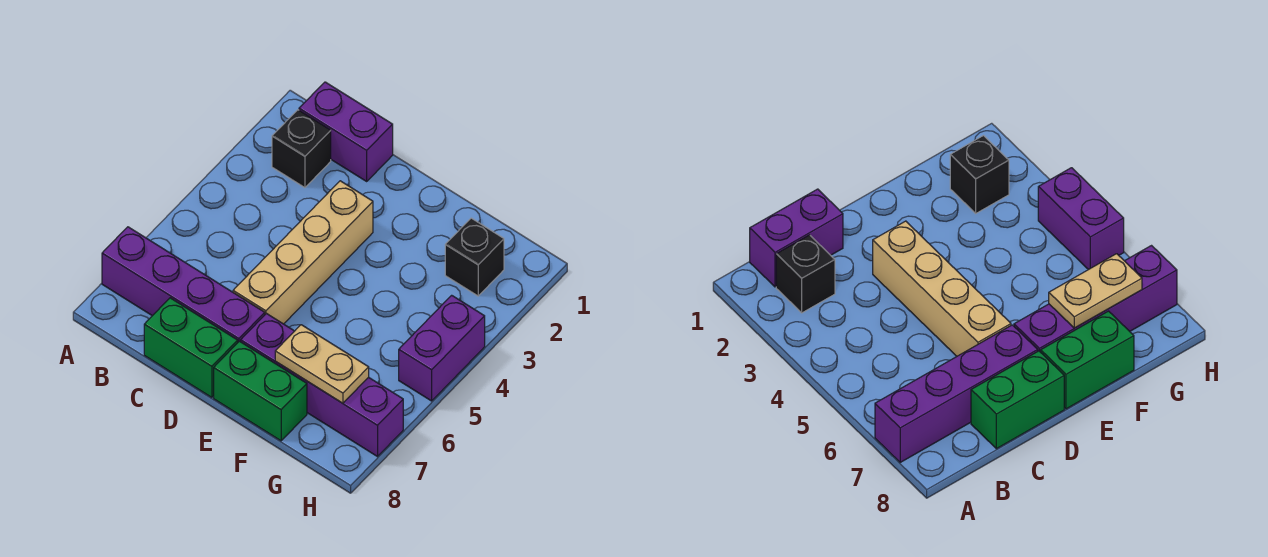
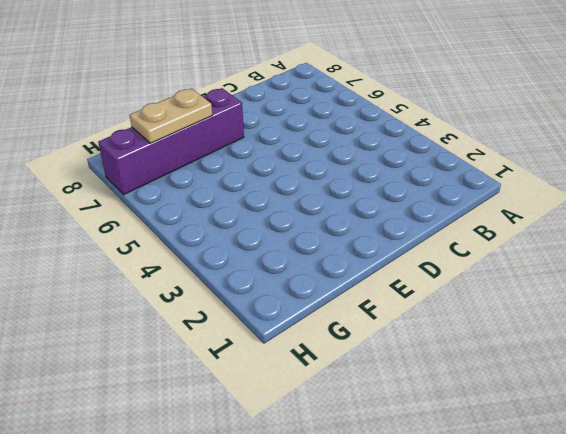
none -> purple 1x4 brick [102,227,265,342]
none -> purple 1x2 brick [299,82,393,181]

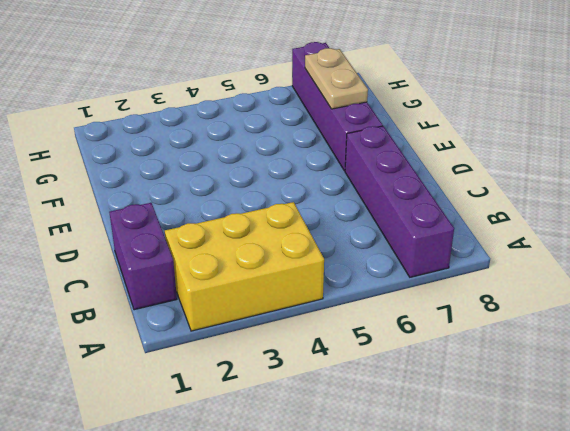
yellow 2x3 brick [165,202,324,331] -> black 1x1 brick [272,110,331,188]
none -> green 1x2 brick [144,298,238,398]
none -> tan 1x4 brick [233,181,373,324]

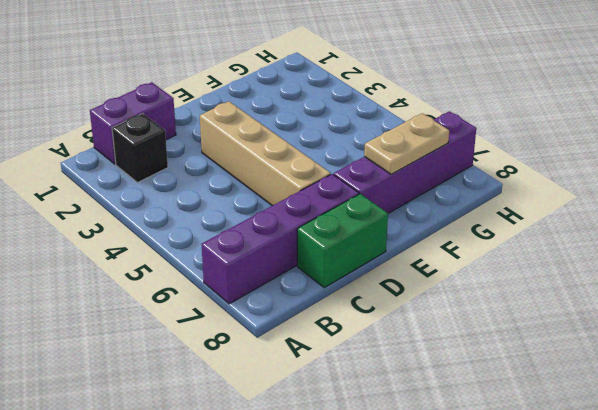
none -> green 1x2 brick [214,341,307,441]
none -> black 1x1 brick [445,218,504,296]

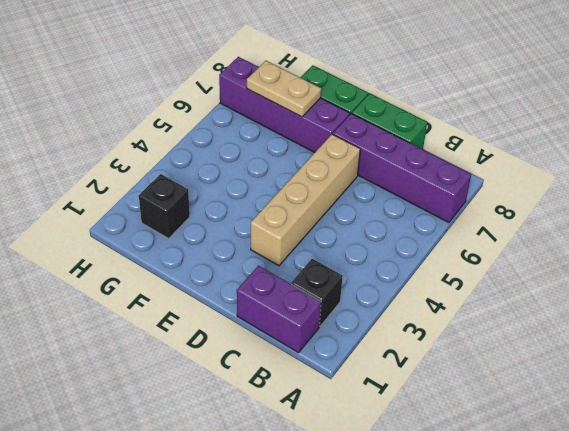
none -> purple 1x2 brick [399,295,485,401]

